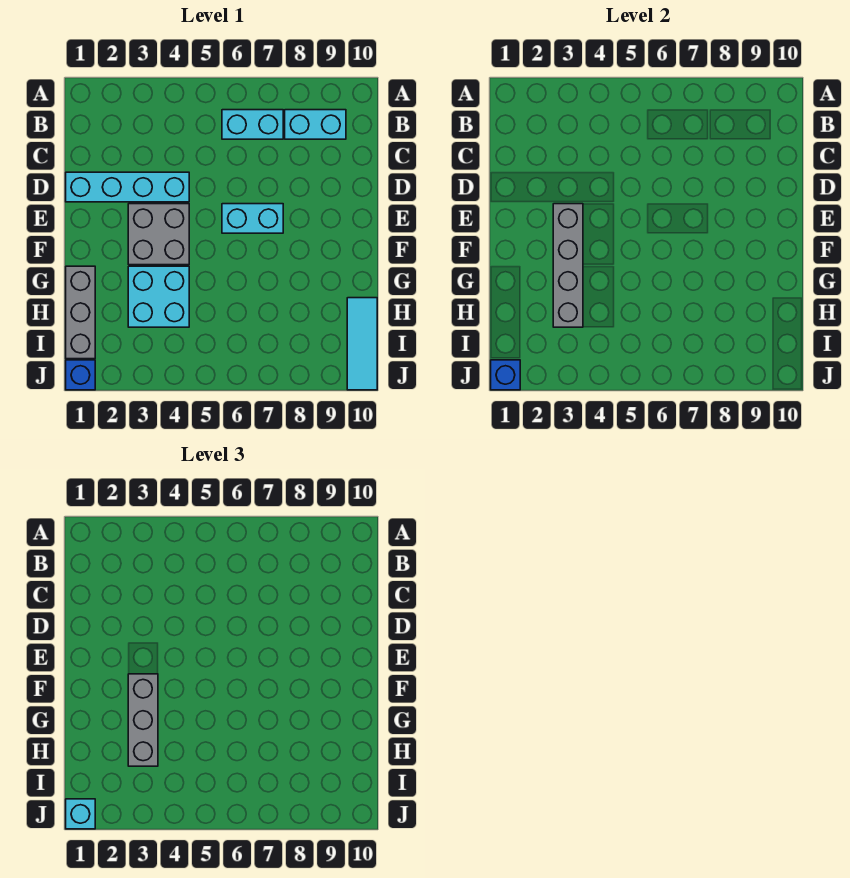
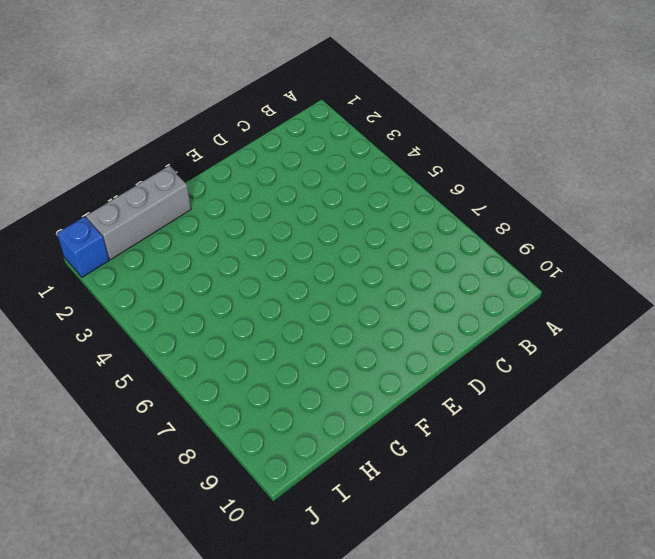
none -> cyan 1x2 brick [222,110,283,139]
none -> cyan 1x2 brick [285,110,346,139]
none -> cyan 1x4 brick [66,172,189,202]

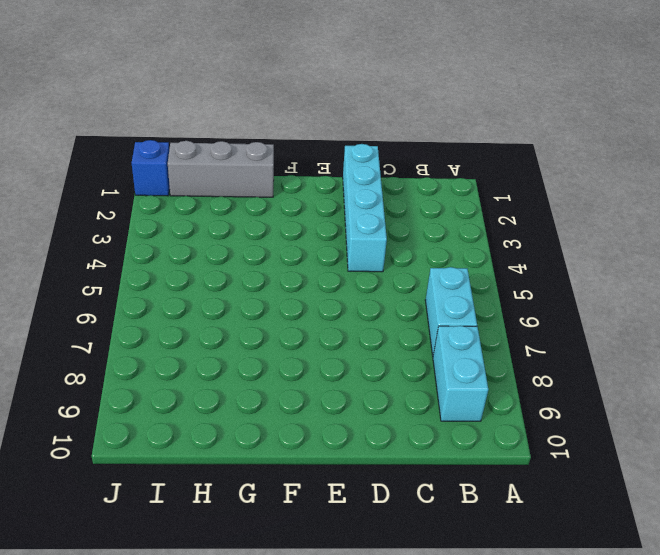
none -> grey 2x2 brick [128,204,189,265]
none -> cyan 1x2 brick [222,204,283,233]
none -> cyan 2x2 brick [128,266,189,327]

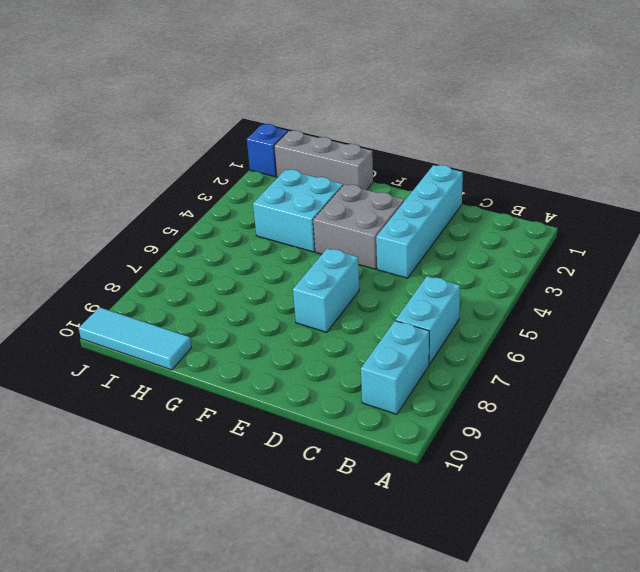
none -> grey 1x4 brick [553,204,583,327]
none -> blue 1x1 brick [491,360,520,390]
none -> grey 1x3 brick [128,674,158,766]

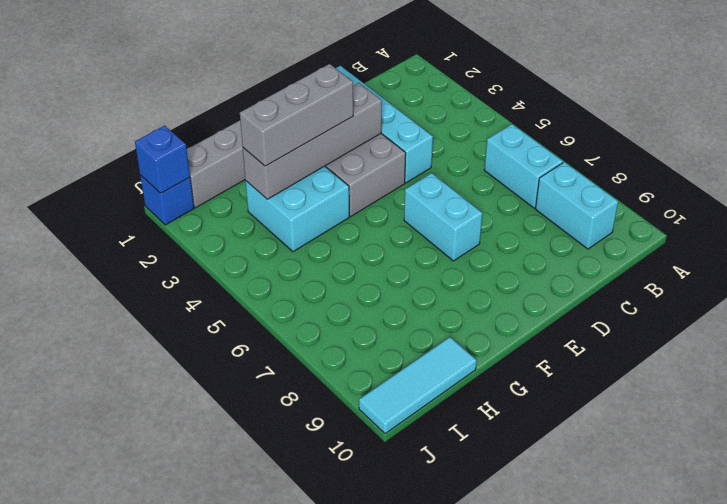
none -> cyan 1x1 brick [66,799,95,829]

